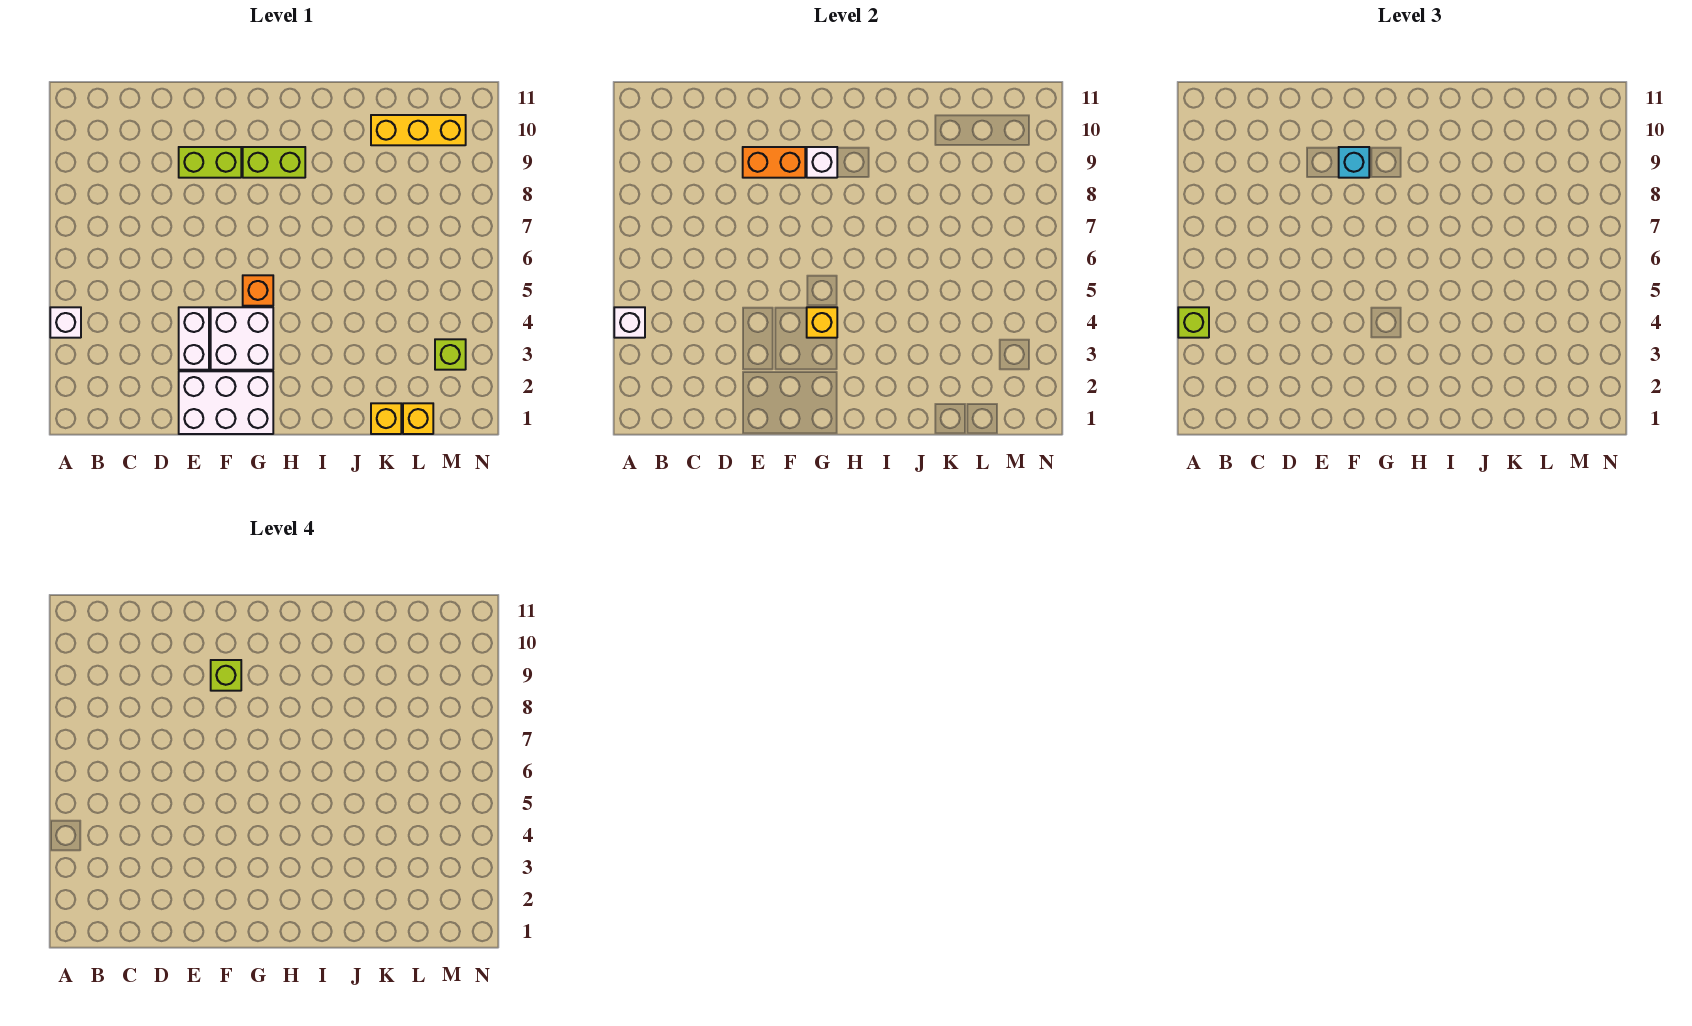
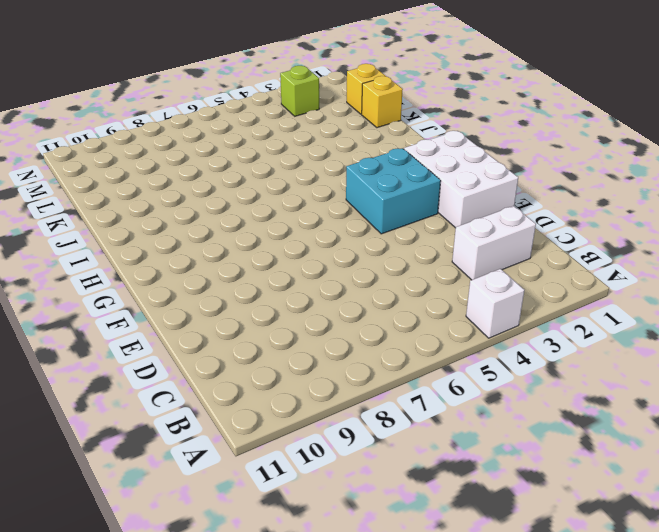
white 1x2 brick [452,206,536,280] -> white 1x2 brick moved to [179,307,209,370]
cyan 2x2 brick [346,148,441,234] -> white 2x2 brick [211,307,273,370]
none -> lime 1x2 brick [179,147,241,178]
none -> orange 1x1 brick [243,275,273,306]
none -> lime 1x2 brick [243,147,305,178]

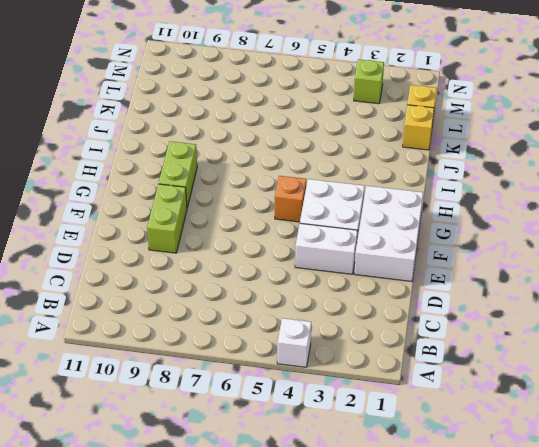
none -> yellow 1x3 brick [371,115,466,145]
none -> white 1x1 brick [614,307,645,338]
none -> orange 1x2 brick [743,147,805,178]

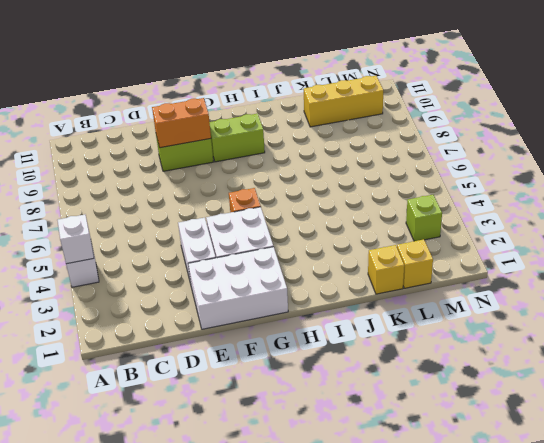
none -> yellow 1x1 brick [807,307,837,338]
none -> white 1x1 brick [807,147,837,178]
none -> lime 1x1 brick [1178,307,1209,338]

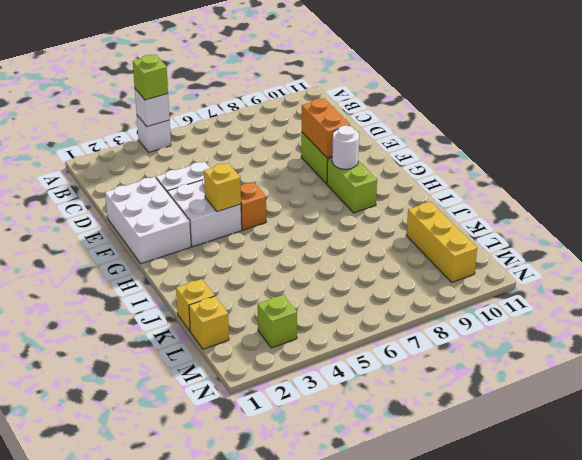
white 1x1 round brick [332,125,359,169] -> white 1x1 brick [807,147,837,178]
none -> cyan 1x1 brick [1339,147,1369,178]
none -> lime 1x1 brick [211,660,241,691]

